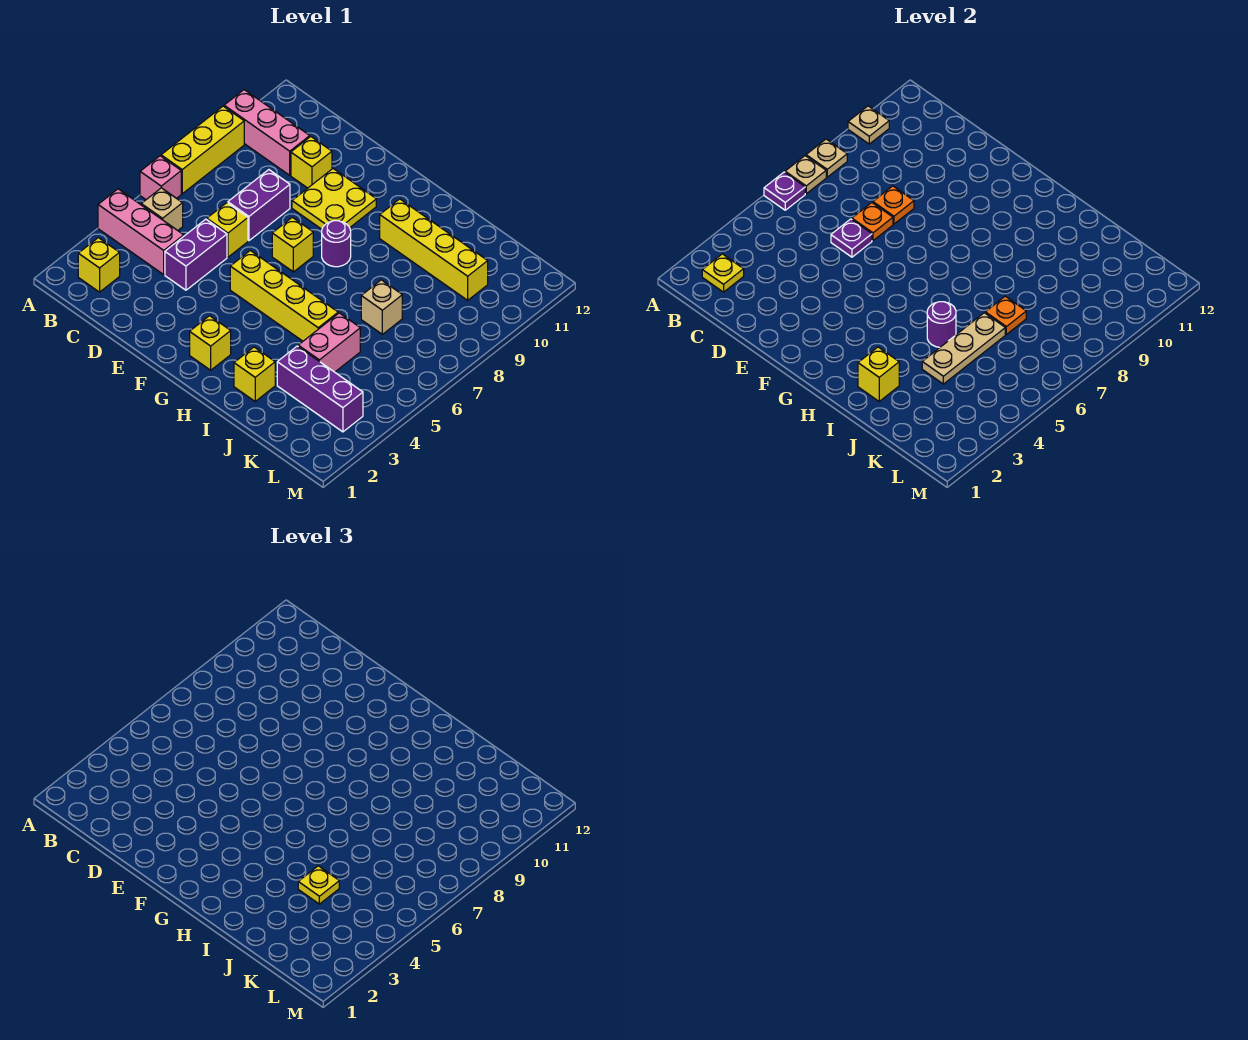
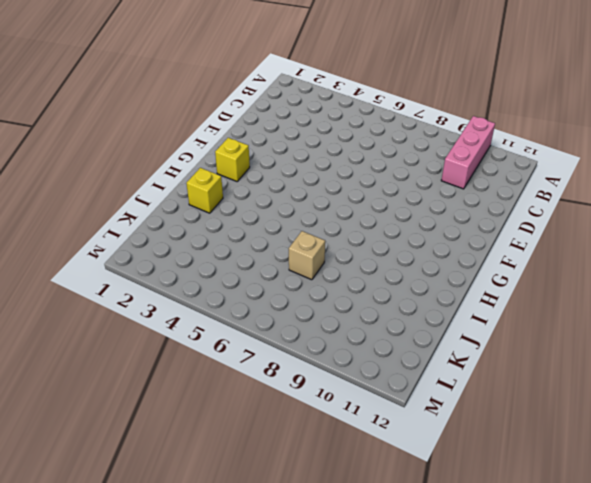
none -> pink 1x3 brick [98,189,184,275]
none -> pink 1x1 brick [140,156,181,200]
none -> yellow 1x3 brick [161,106,244,194]
none -> yellow 1x1 brick [78,238,120,292]

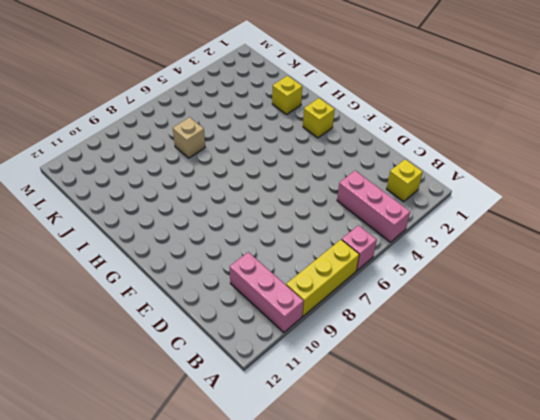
none -> tan 1x1 brick [141,188,183,230]
none -> purple 1x2 brick [165,219,227,290]
none -> yellow 1x1 brick [207,203,248,257]
none -> purple 1x2 brick [228,170,290,241]

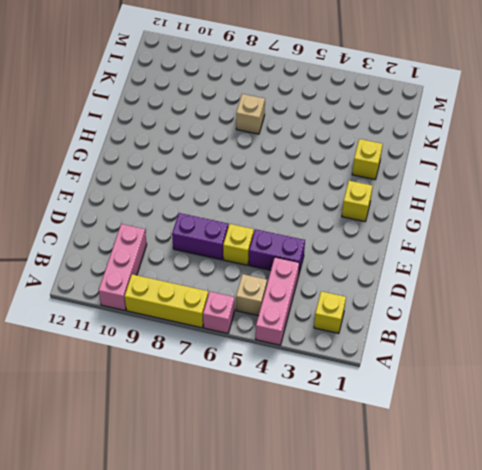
none -> yellow 1x1 brick [291,137,332,188]
none -> yellow 2x2 plate [292,169,376,229]
none -> yellow 1x4 brick [230,250,338,341]
none -> yellow 1x1 brick [272,217,313,272]

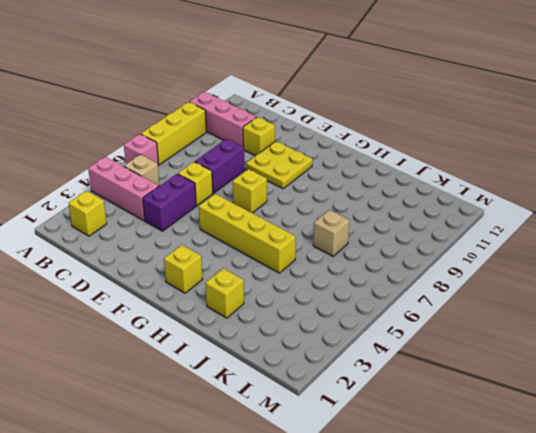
none -> purple 1x1 round brick [322,221,351,267]
none -> yellow 1x4 brick [380,199,488,300]
none -> purple 1x3 brick [277,346,363,432]
none -> pink 1x2 brick [298,313,360,372]

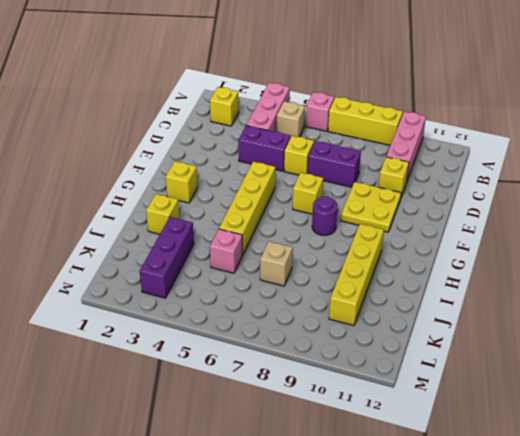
pink 1x1 brick [210,229,243,273] -> pink 1x2 brick [298,313,360,372]
none -> purple 1x1 plate [764,172,805,210]
none -> tan 1x1 plate [785,156,826,194]
none -> tan 1x1 plate [806,139,847,177]
none -> tan 1x1 plate [848,106,889,144]

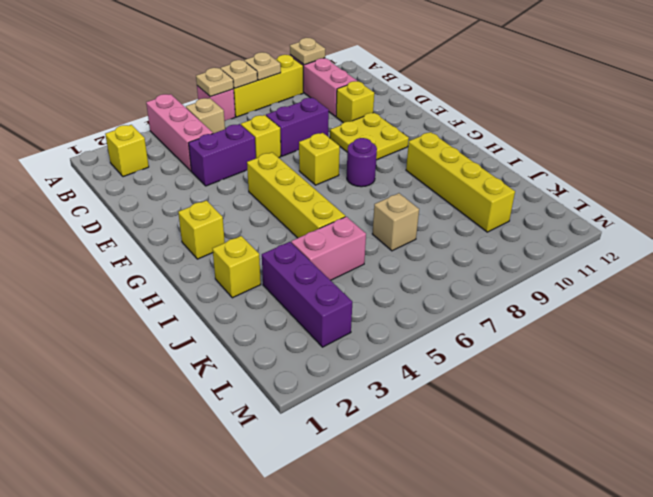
tan 1x1 plate [196,68,234,97] -> purple 1x1 plate [764,172,805,210]
none -> yellow 1x1 plate [702,254,744,292]
none -> purple 1x1 plate [831,219,872,257]
none -> orange 1x1 plate [852,203,893,241]
none -> orange 1x1 plate [873,186,914,224]

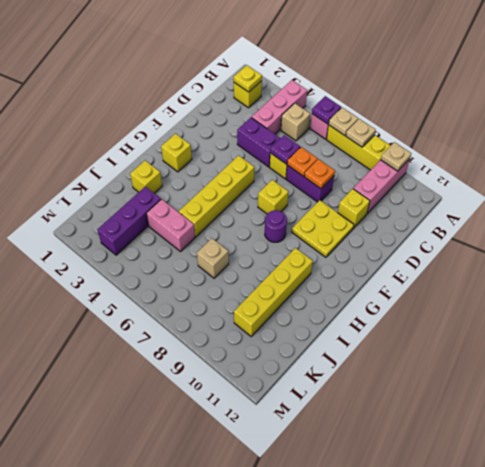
none -> yellow 1x1 brick [858,347,899,401]
none -> purple 1x1 round brick [927,302,956,347]
none -> tan 1x3 plate [922,313,1005,384]
none -> orange 1x1 plate [985,296,1026,334]

